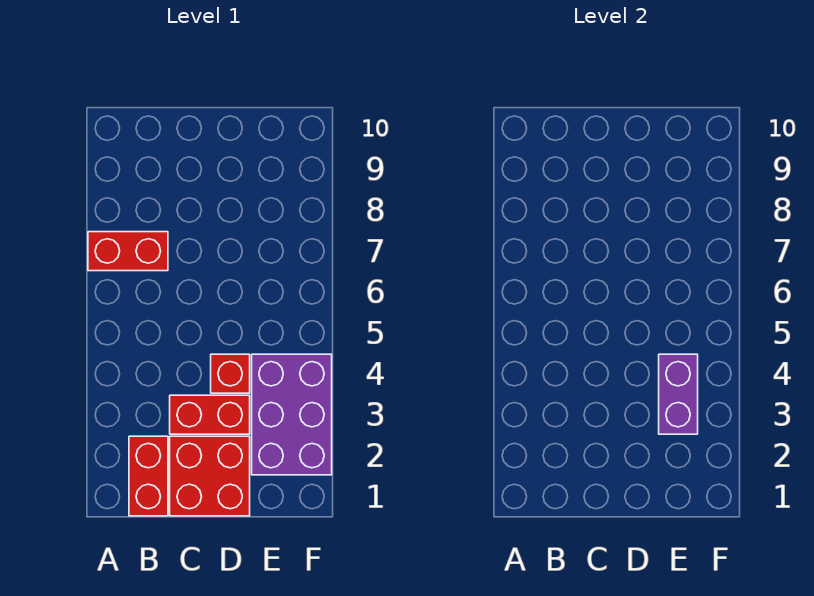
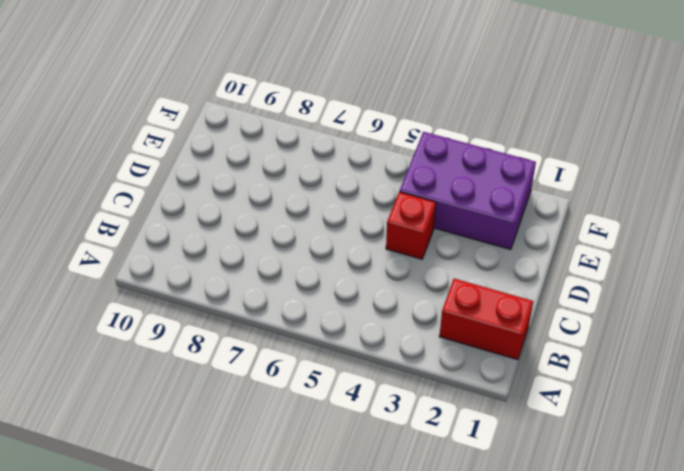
none -> red 1x2 brick [88,232,168,271]
none -> red 2x2 brick [170,436,250,516]

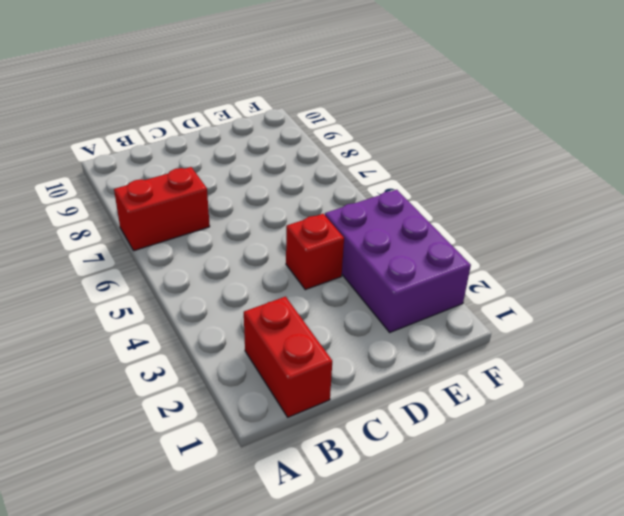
none -> red 2x2 brick [170,436,250,516]
none -> red 1x2 brick [170,395,250,434]

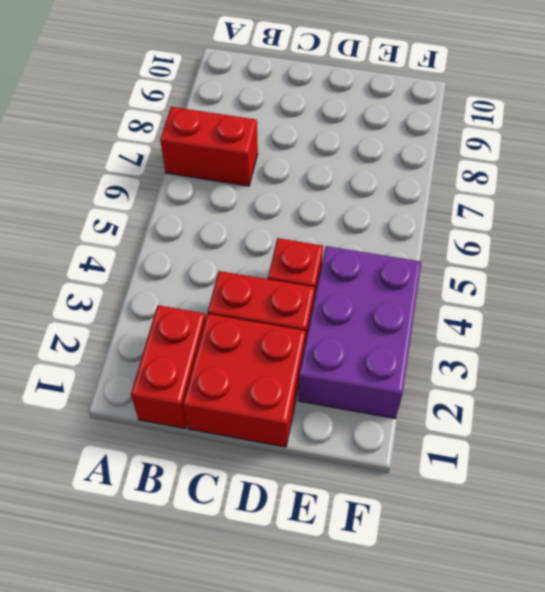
none -> purple 1x2 brick [659,354,698,434]

